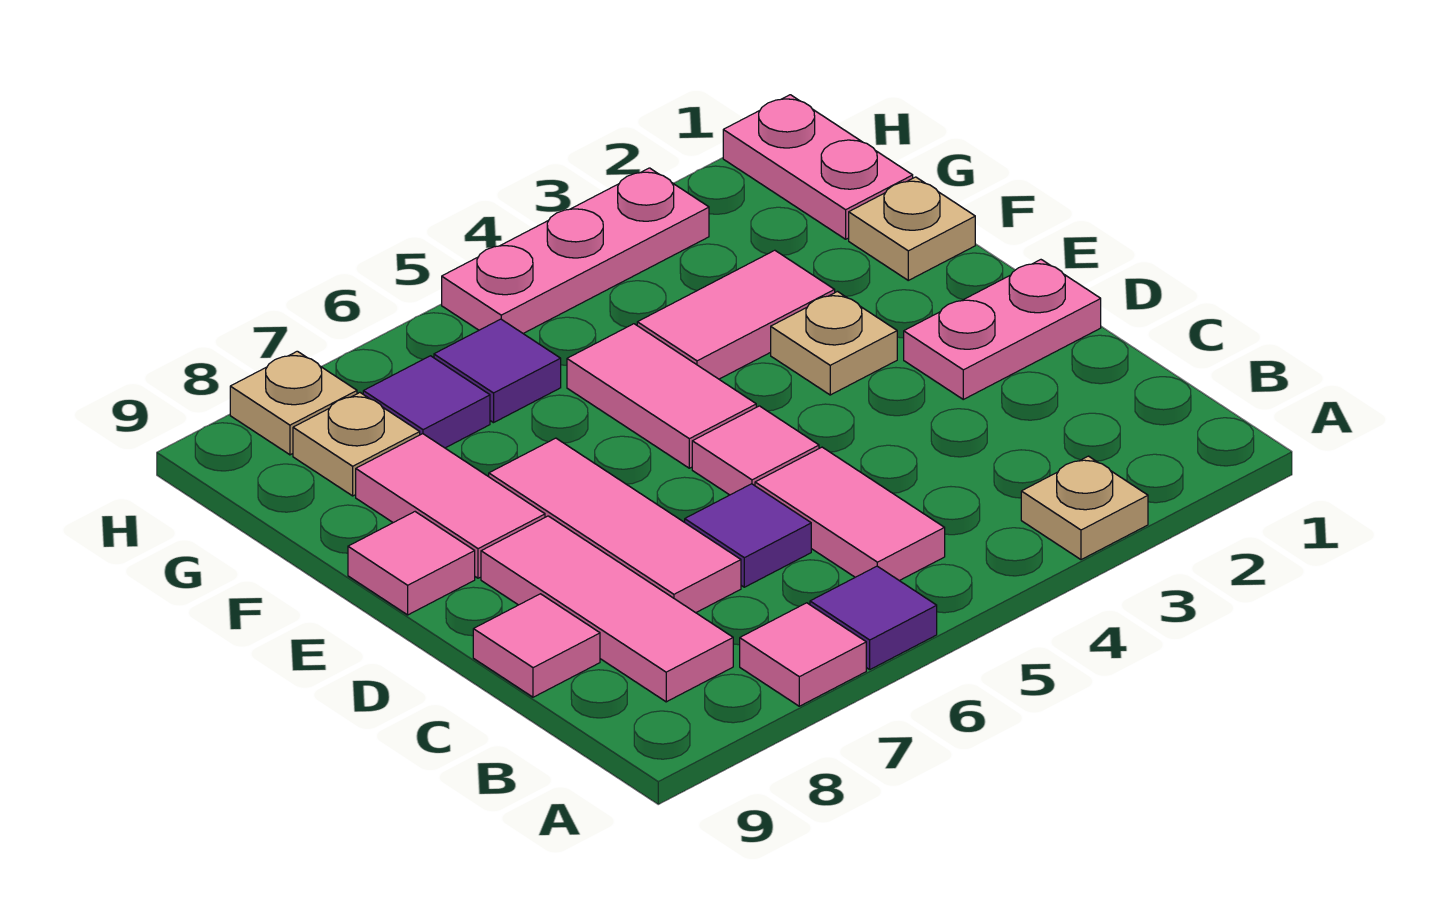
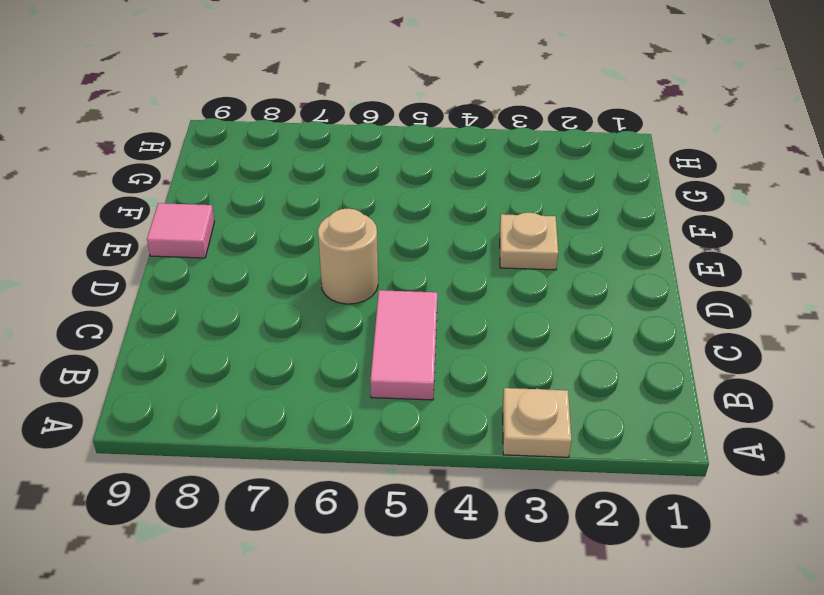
tan 1x1 round brick [318,209,378,304] -> none
none -> purple 1x1 tile [810,566,937,669]
none -> pink 1x1 tile [740,603,866,706]
none -> pink 1x3 tile [481,516,733,702]

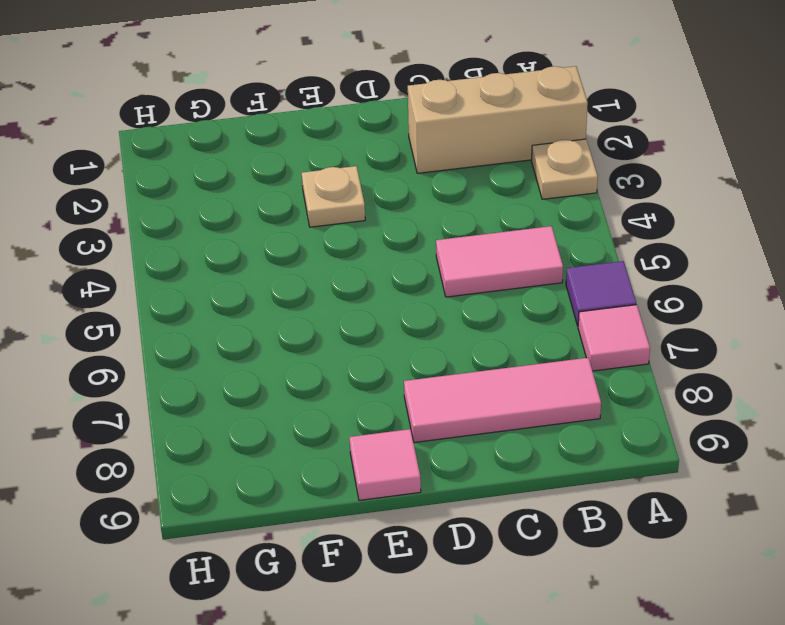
tan 1x3 brick [408,66,588,173] -> none
none -> purple 1x1 tile [685,484,811,587]
none -> pink 1x3 tile [489,438,741,613]
none -> pink 1x1 tile [473,594,600,697]

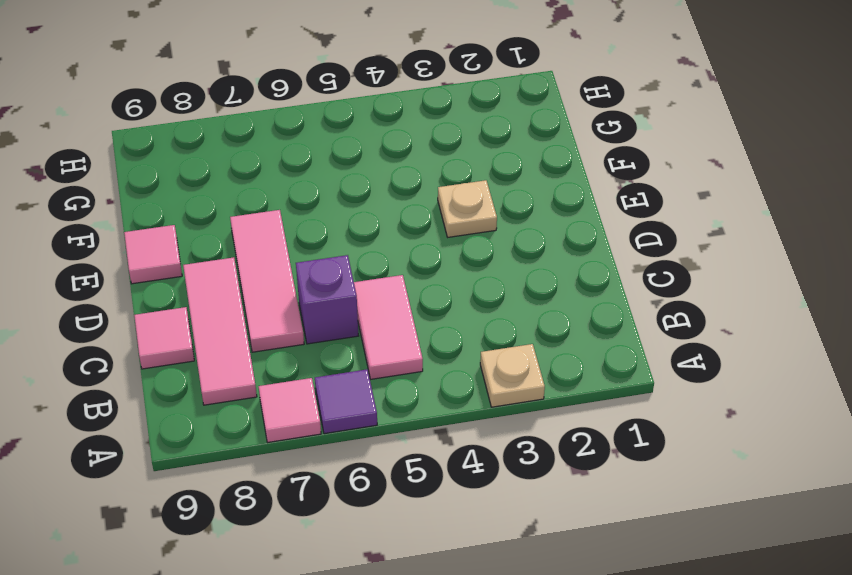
purple 1x1 brick [296,255,358,344] -> purple 1x1 tile [685,484,811,587]
none -> pink 1x2 plate [904,260,1101,399]
none -> pink 1x1 tile [692,406,819,495]
none -> pink 1x2 tile [567,324,756,468]

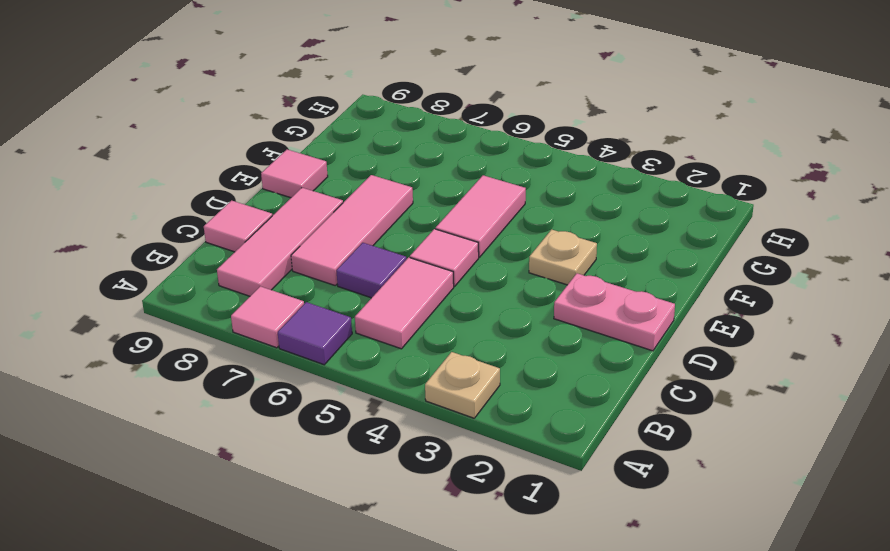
none -> pink 1x2 tile [356,434,545,578]
none -> tan 1x1 plate [849,177,975,280]
none -> pink 1x2 tile [637,250,835,379]

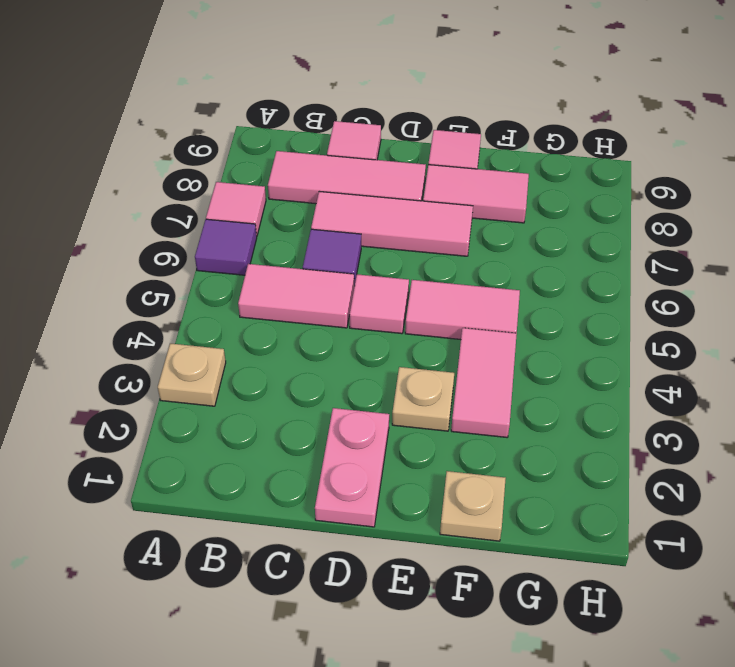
none -> pink 1x2 plate [723,95,913,239]
none -> purple 1x1 tile [434,319,561,423]
none -> purple 1x1 tile [363,356,490,448]

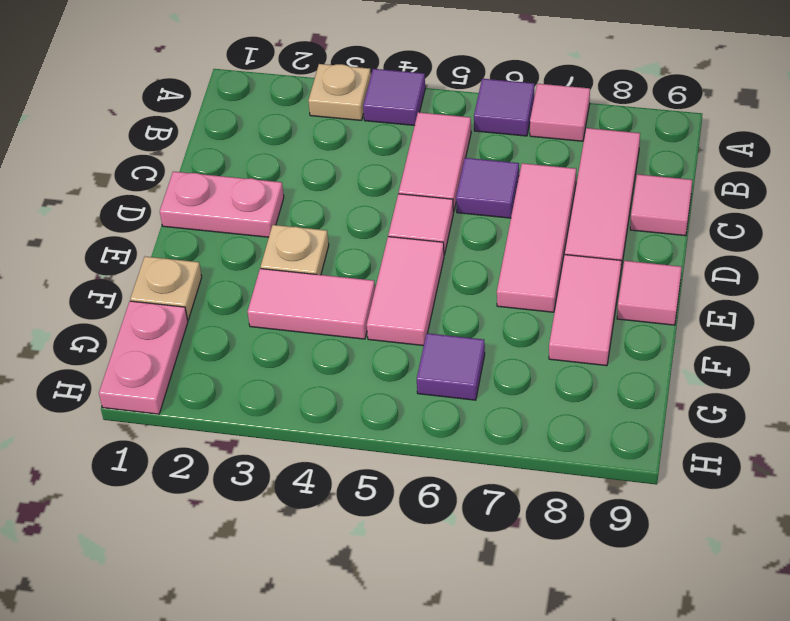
purple 1x1 tile [363,69,425,126] -> purple 1x1 tile moved to [363,356,490,448]
none -> tan 1x1 plate [293,393,420,496]
none -> pink 1x3 plate [442,168,709,333]
none -> tan 1x1 plate [230,351,357,455]

